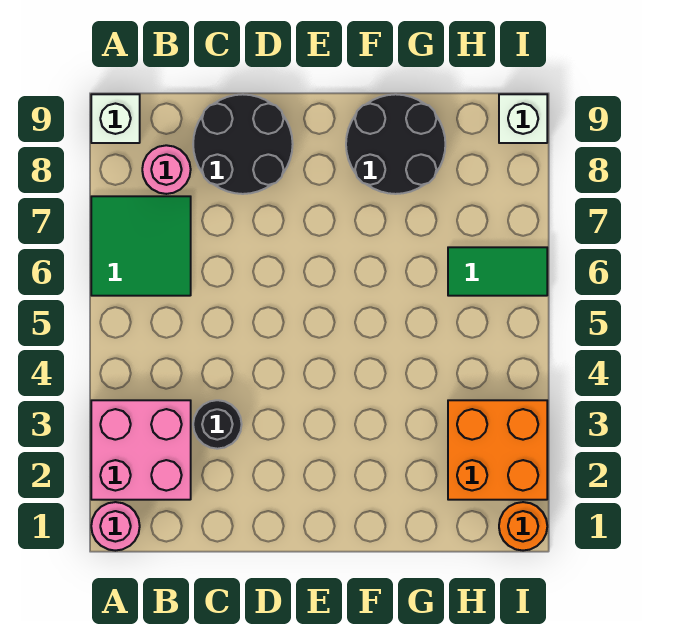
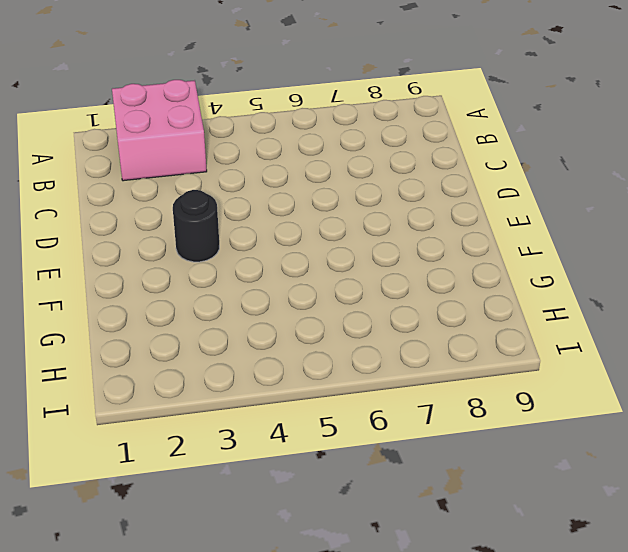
black 1x1 round brick [173,190,219,262] -> black 1x1 round brick moved to [193,400,242,449]
none -> pink 1x1 round brick [91,502,140,551]
none -> green 2x2 tile [91,196,191,296]
none -> white 1x1 brick [91,94,140,143]

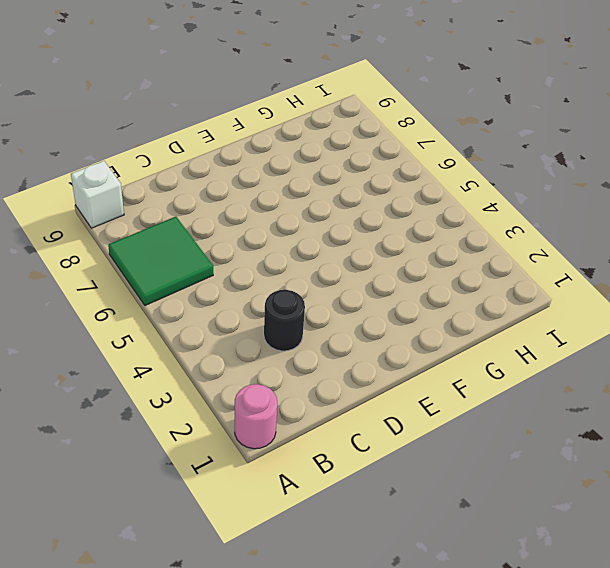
none -> pink 2x2 brick [91,400,191,500]
none -> pink 1x1 round brick [142,145,191,194]
none -> black 2x2 round brick [193,94,293,194]

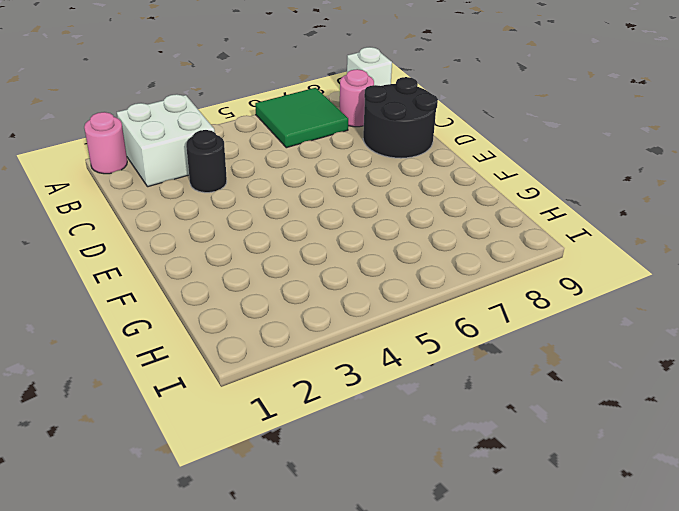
white 2x2 brick [117,94,215,187] -> pink 2x2 brick [91,400,191,500]
none -> black 2x2 round brick [346,94,445,194]
none -> orange 2x2 brick [448,400,547,500]
none -> green 1x2 tile [448,247,547,296]

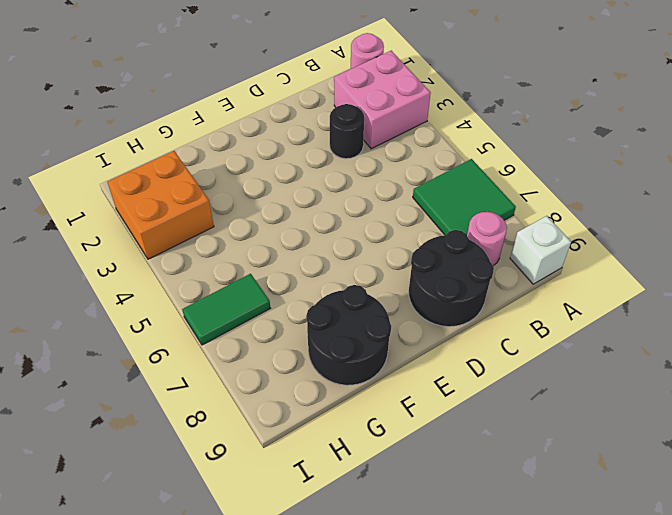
none -> orange 1x1 round brick [499,502,547,551]
none -> white 1x1 brick [499,94,547,143]

